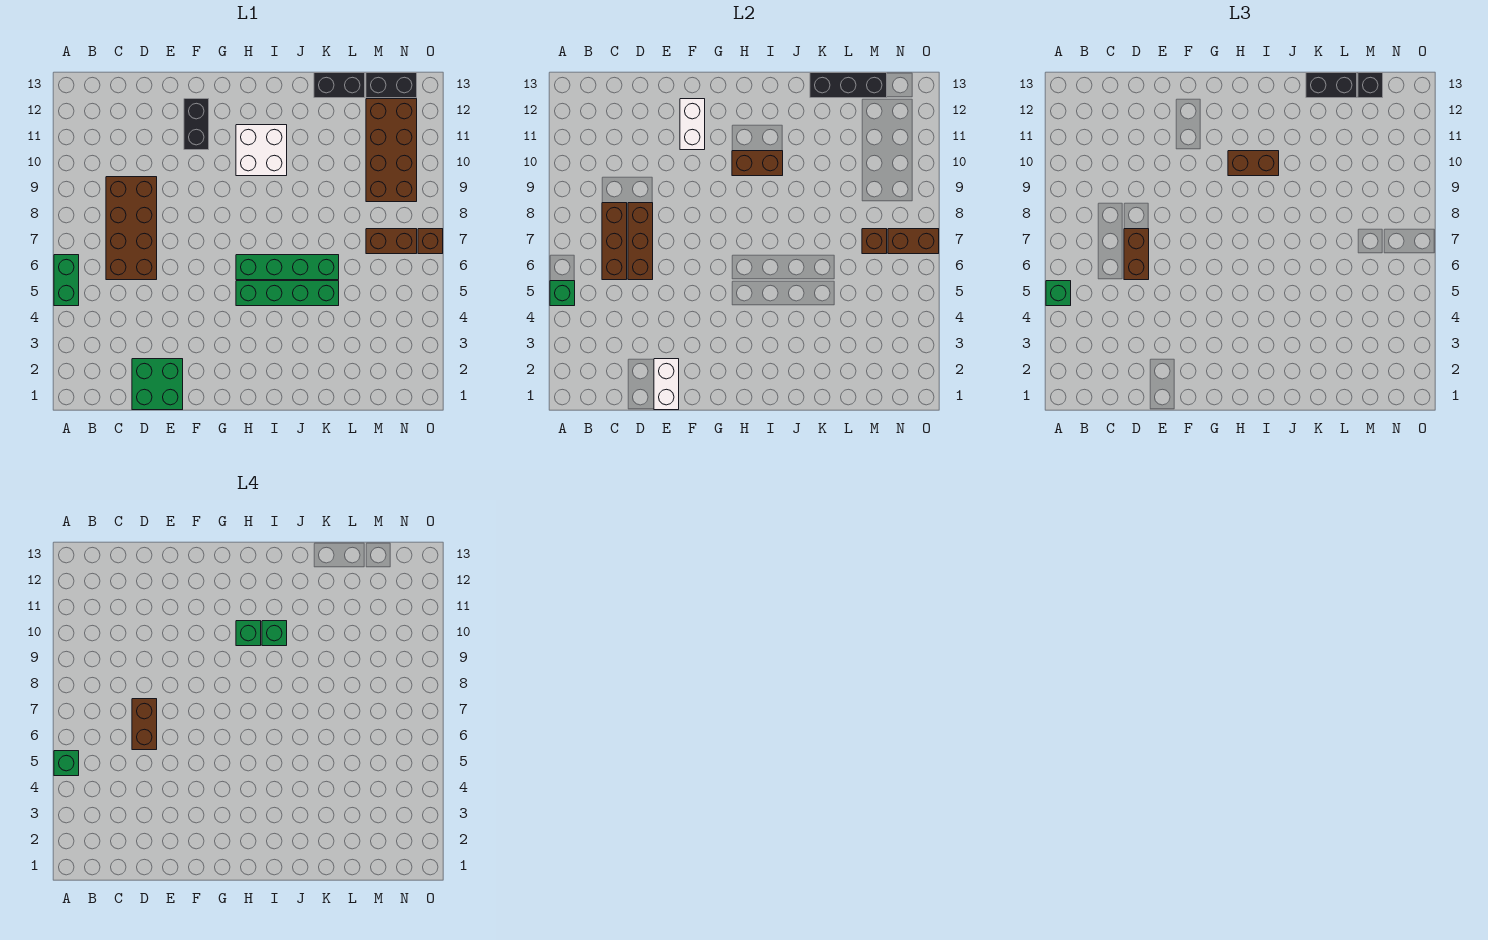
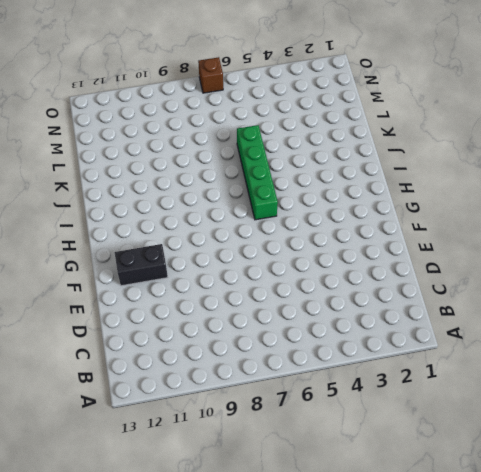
none -> green 1x2 brick [54,255,79,306]
none -> brown 2x4 brick [106,177,157,280]
none -> green 2x2 brick [132,359,183,410]
none -> green 1x4 brick [236,281,339,306]

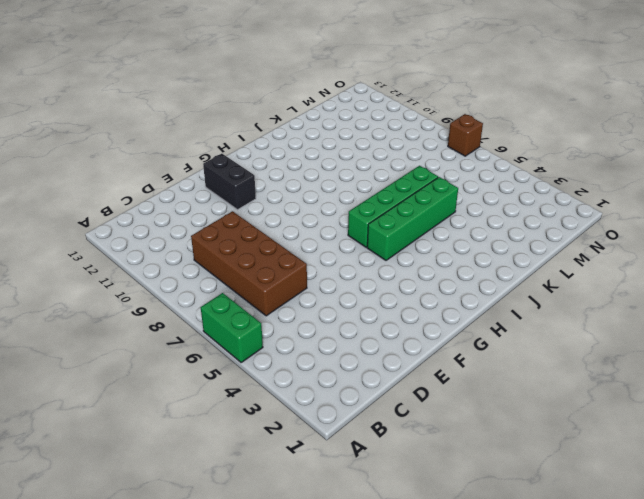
none -> green 2x2 brick [132,359,183,410]
none -> white 2x2 brick [236,125,287,176]
none -> black 1x2 brick [314,73,365,98]
none -> brown 1x2 brick [366,229,417,254]

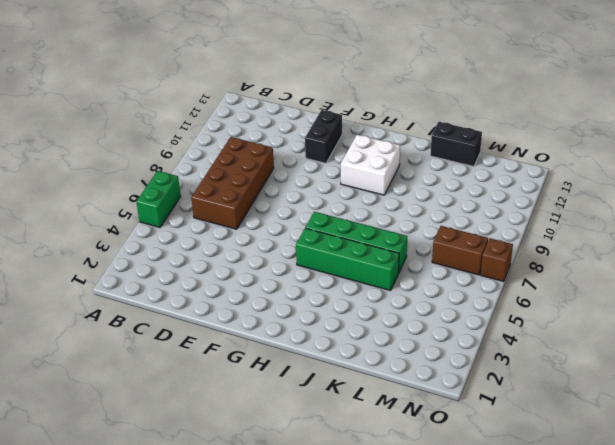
none -> green 2x2 brick [132,359,183,410]
none -> brown 2x4 brick [366,99,417,202]
none -> black 1x2 brick [366,73,417,98]
none -> green 1x1 brick [550,281,575,306]

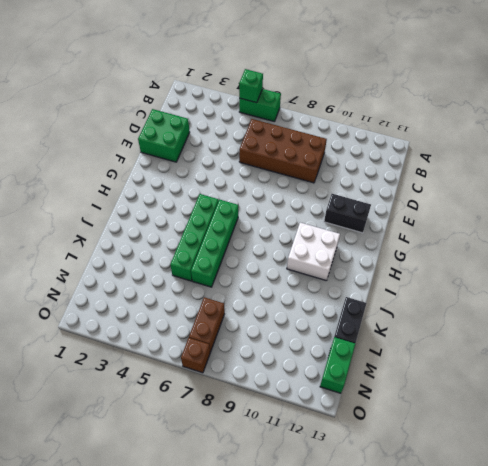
green 1x2 brick [320,337,355,393] -> black 1x2 brick [366,73,417,98]
none -> brown 2x4 brick [366,99,417,202]
none -> brown 1x3 brick [602,203,627,280]
none -> brown 1x3 brick [628,203,653,280]
none -> white 1x2 brick [654,359,679,410]

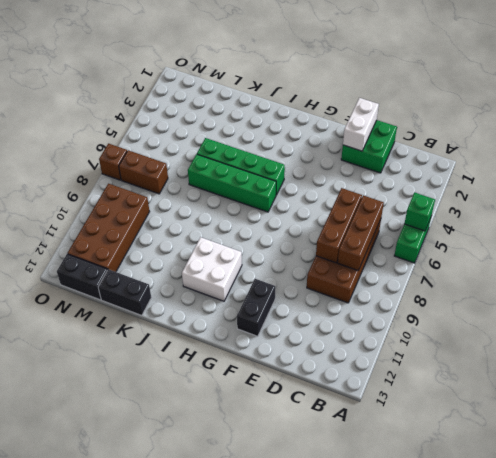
none -> white 1x2 brick [680,99,705,150]
none -> brown 1x2 brick [732,151,783,176]
none -> black 1x3 brick [810,73,887,98]
none -> brown 1x1 brick [862,229,887,254]

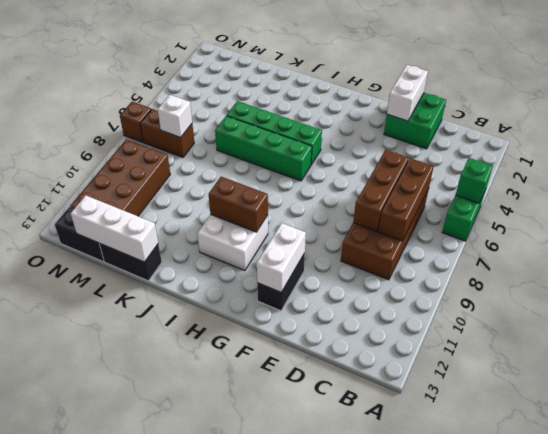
white 1x3 brick [71,195,158,262] -> black 1x3 brick [810,73,887,98]
white 1x1 brick [158,95,192,138] -> brown 1x1 brick [862,229,887,254]
none -> brown 1x2 brick [888,229,939,254]
none -> green 1x1 brick [1046,281,1071,306]
none -> brown 1x2 brick [1124,229,1149,280]
none -> brown 1x2 brick [1228,151,1279,176]

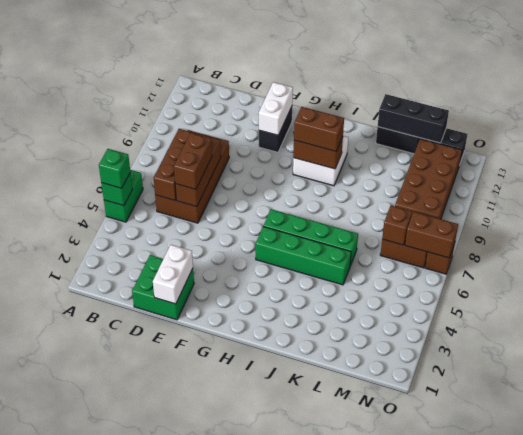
none -> black 1x2 brick [1306,73,1357,98]
none -> black 1x1 brick [1358,73,1383,98]
none -> green 1x1 brick [54,751,79,776]
none -> brown 1x2 brick [132,699,157,750]

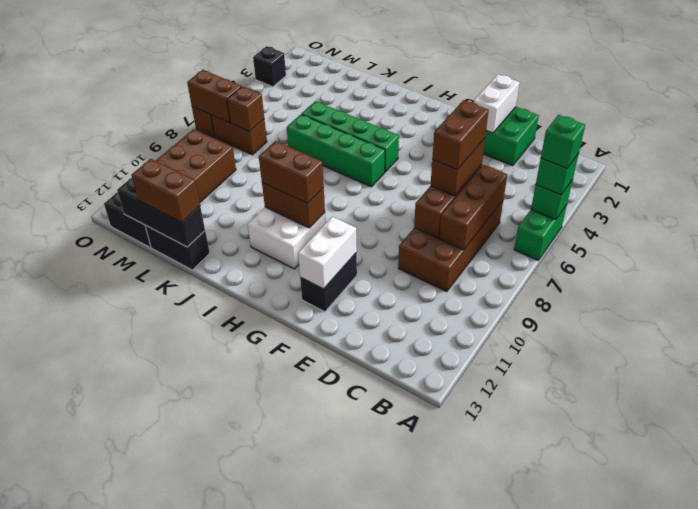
brown 1x2 brick [132,159,200,222] -> black 1x2 brick [1306,73,1357,98]
black 1x1 brick [253,46,286,87] -> black 1x1 brick moved to [1358,73,1383,98]
none -> green 1x1 brick [236,621,261,646]
none -> green 1x1 brick [262,621,287,646]

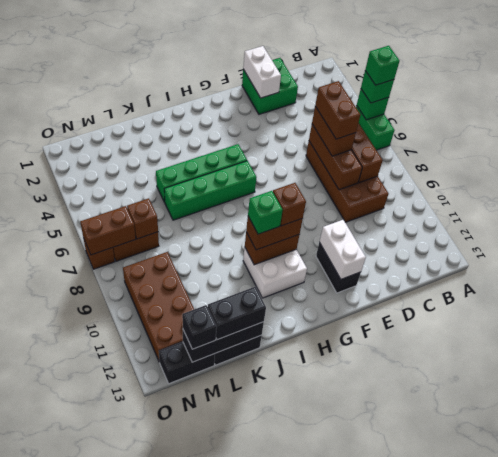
brown 1x1 brick [273,183,306,226] -> green 1x1 brick [236,621,261,646]

